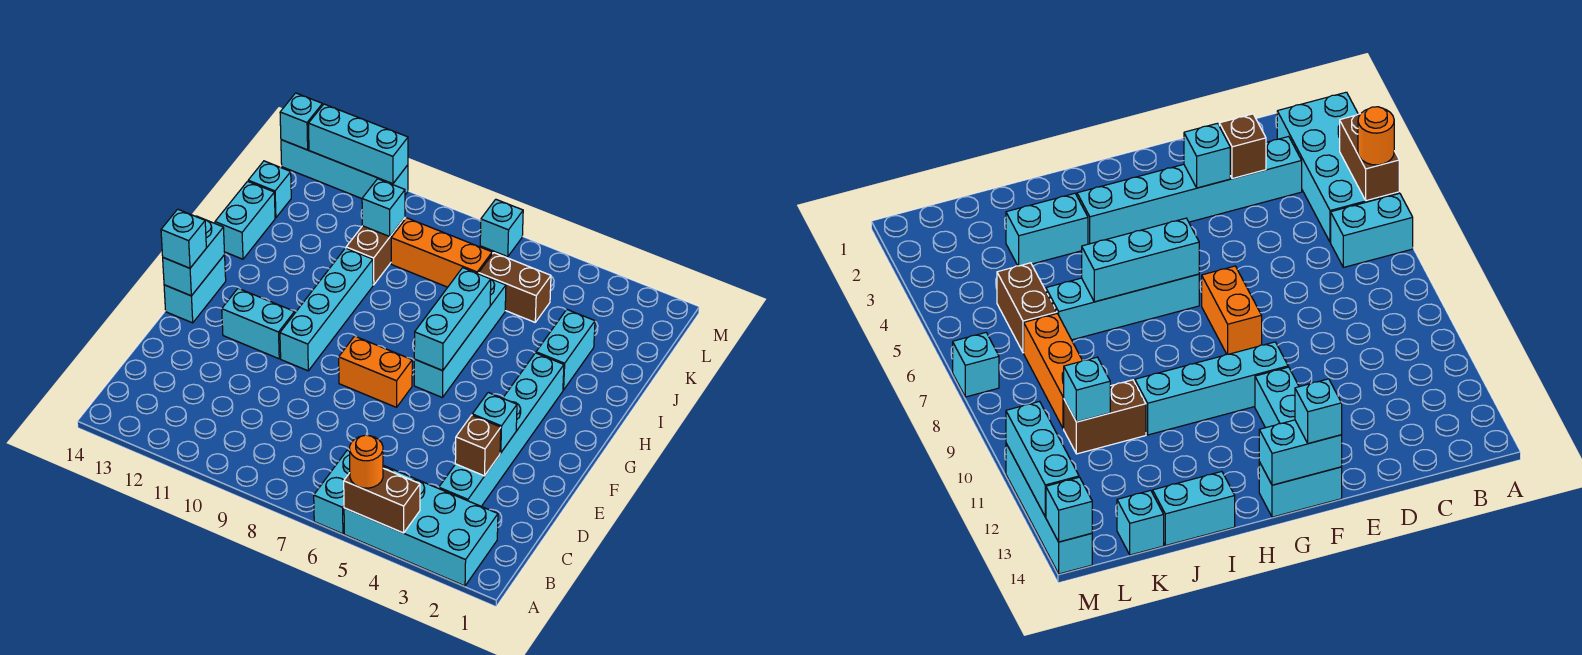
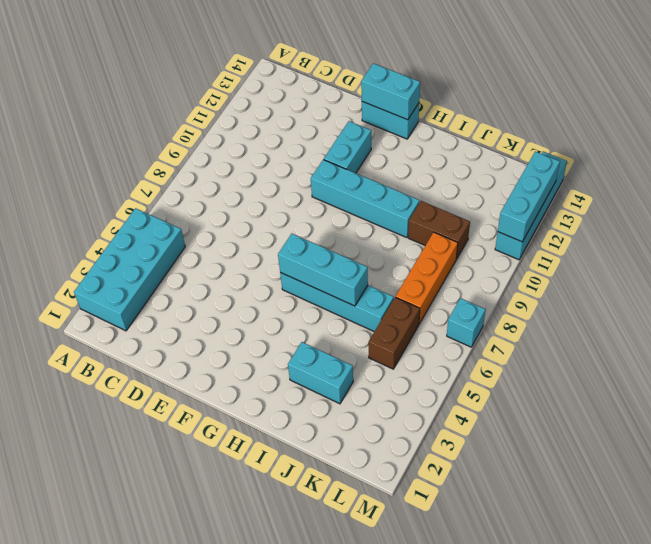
none -> cyan 1x2 brick [314,450,350,534]
none -> cyan 1x6 brick [439,353,564,506]
none -> orange 1x2 brick [339,336,412,407]

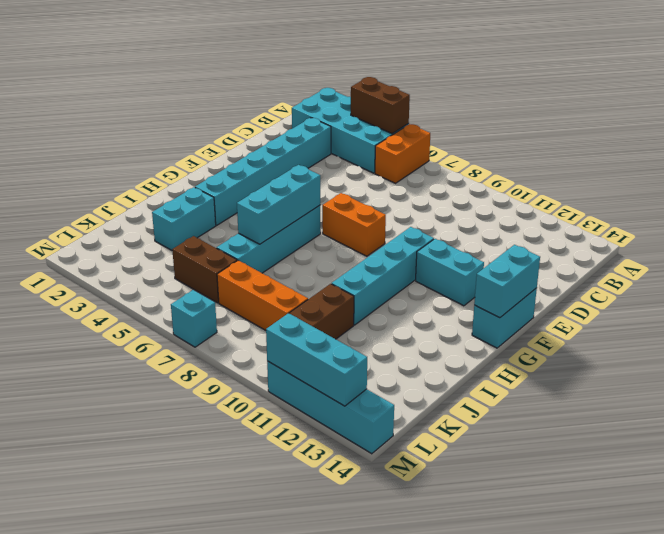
orange 1x2 brick [375,124,430,183] -> cyan 1x2 brick [314,450,350,534]
none -> cyan 1x2 brick [215,181,275,259]
none -> cyan 1x1 brick [248,161,291,218]
none -> brown 1x1 brick [455,415,501,476]

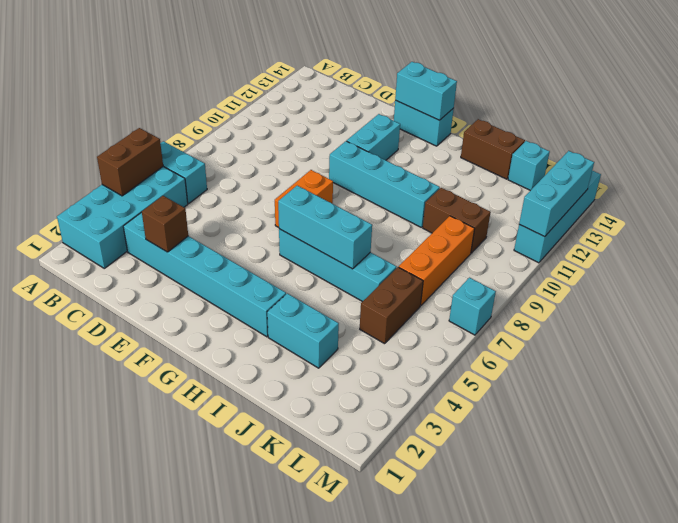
brown 1x2 brick [461,119,525,179] -> cyan 1x2 brick [215,181,275,259]
none -> cyan 1x1 brick [472,393,517,453]
none -> cyan 1x1 brick [362,179,405,236]
none -> cyan 1x1 brick [280,93,323,150]

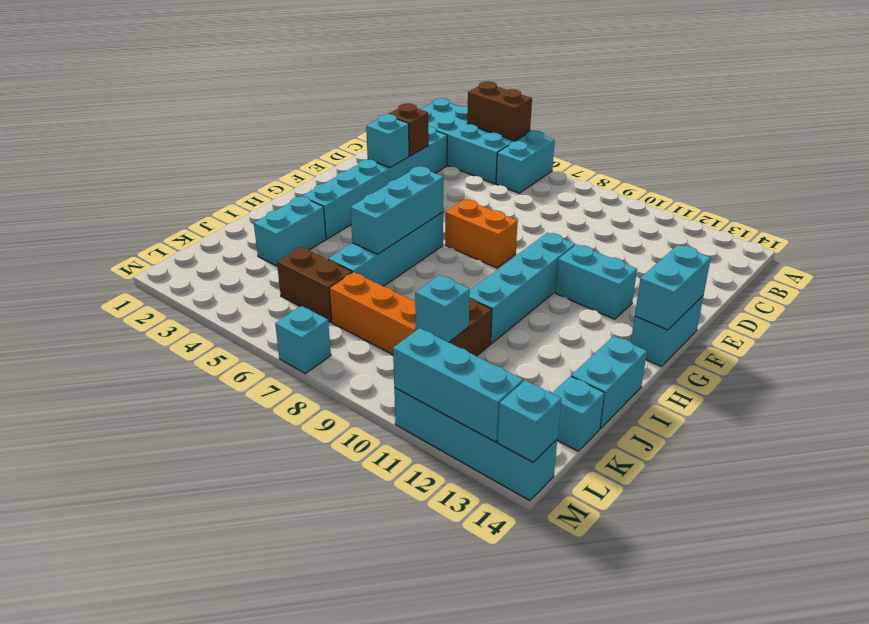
none -> orange 1x1 round brick [350,435,383,488]
none -> cyan 1x1 brick [161,209,206,268]

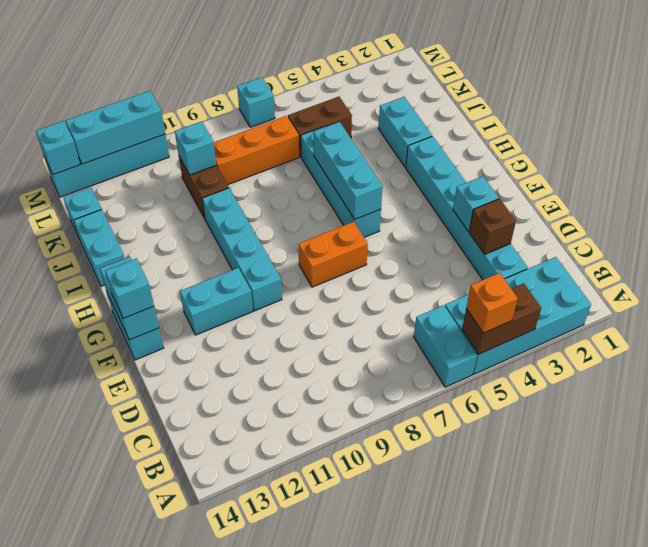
orange 1x1 brick [466,273,518,333] -> orange 1x1 round brick [350,435,383,488]

